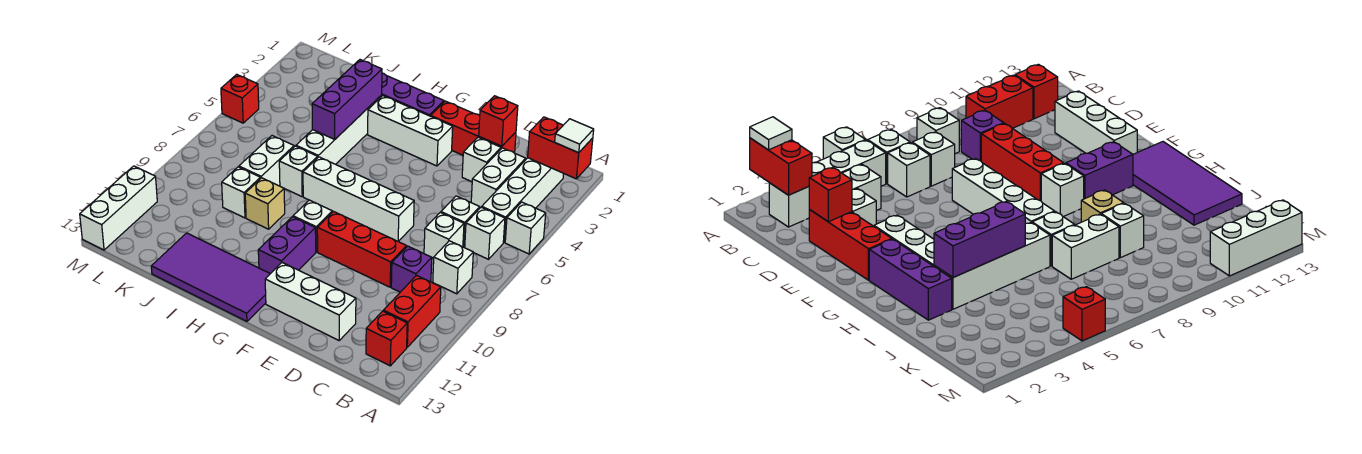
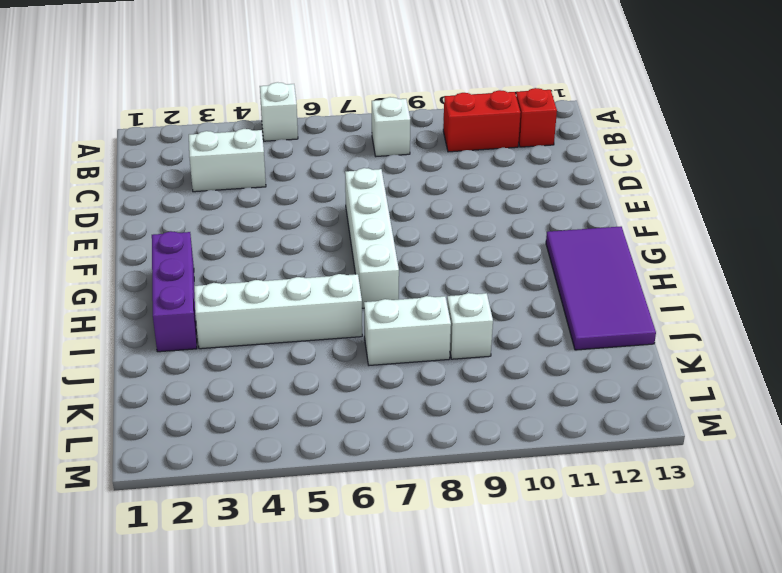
none -> white 1x4 brick [482,158,564,242]
none -> white 1x1 brick [465,207,505,259]
none -> white 1x1 brick [441,196,480,247]
none -> white 1x1 brick [424,213,464,258]

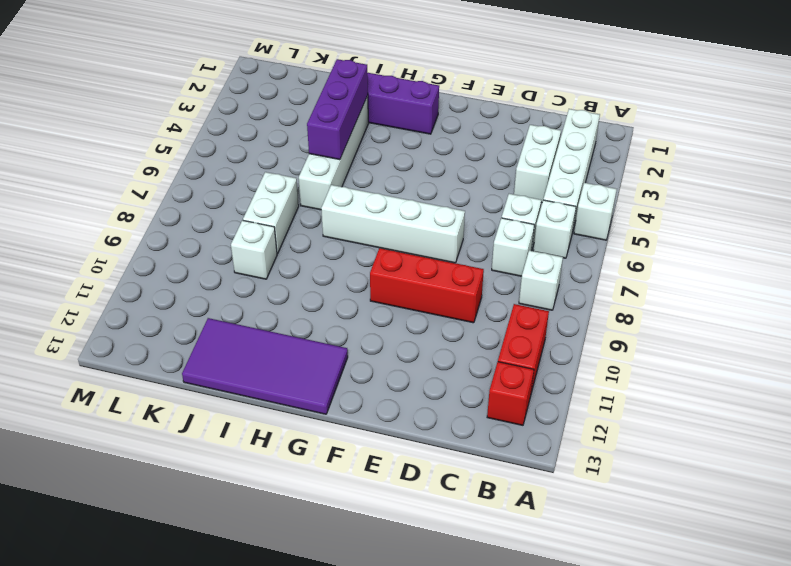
none -> purple 1x1 brick [391,246,432,292]
none -> red 1x3 brick [431,101,516,155]
none -> white 1x1 brick [462,137,501,182]
none -> white 1x3 brick [265,263,356,340]

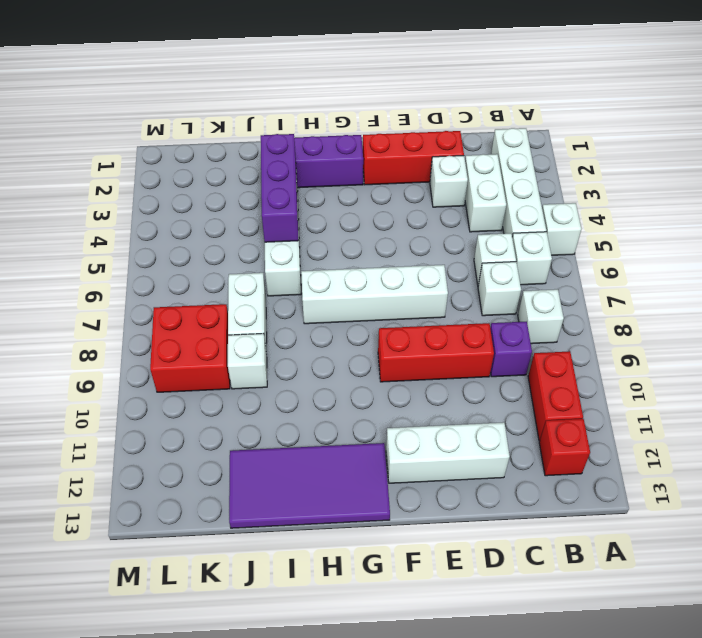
red 2x2 brick [150,304,230,392] -> none
none -> white 1x3 brick [368,96,453,166]
none -> white 1x1 brick [293,200,332,252]
none -> purple 1x2 brick [258,217,316,274]
none -> white 1x1 brick [279,146,318,197]

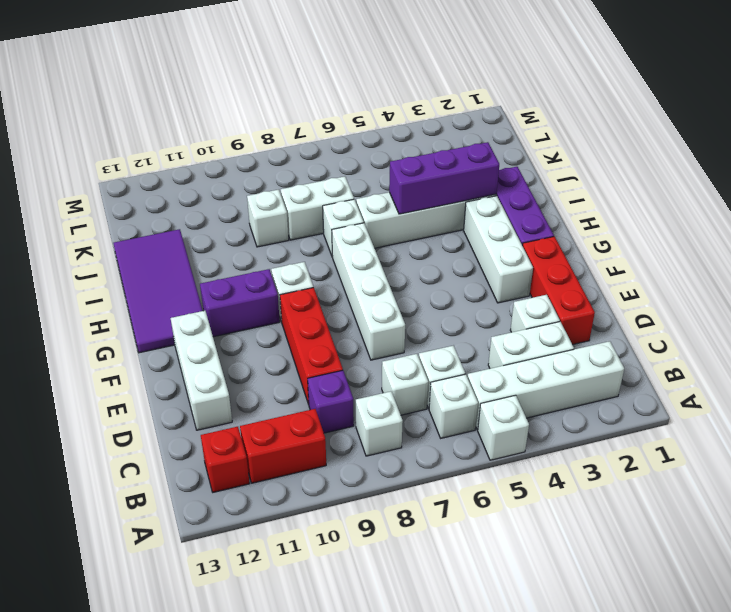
none -> tan 1x1 brick [245,178,285,229]
none -> red 1x1 brick [221,74,259,123]
none -> white 1x3 brick [80,166,157,250]
none -> red 1x2 brick [528,117,593,179]

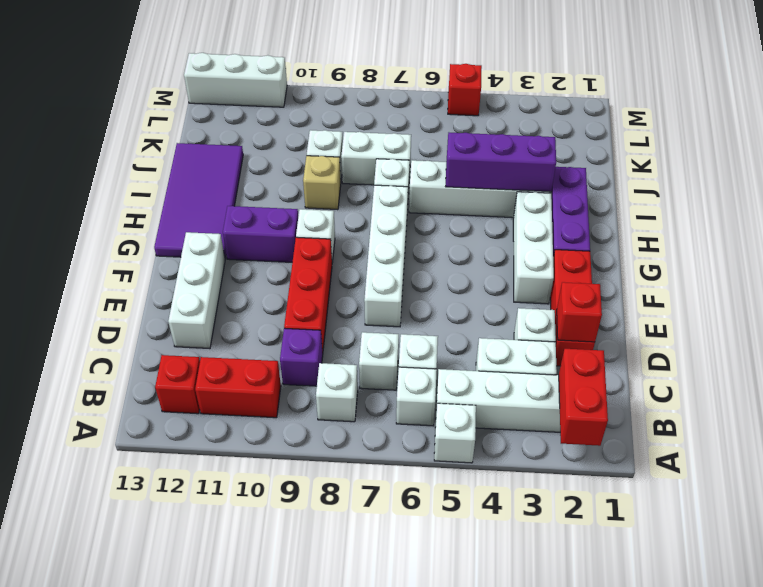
none -> white 1x1 tile [555,119,594,153]

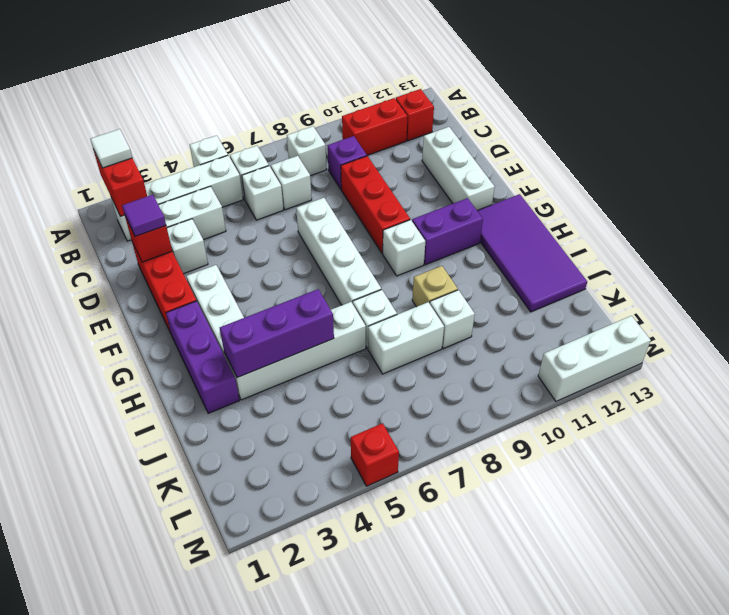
purple 1x1 tile [122,195,166,236] -> none

